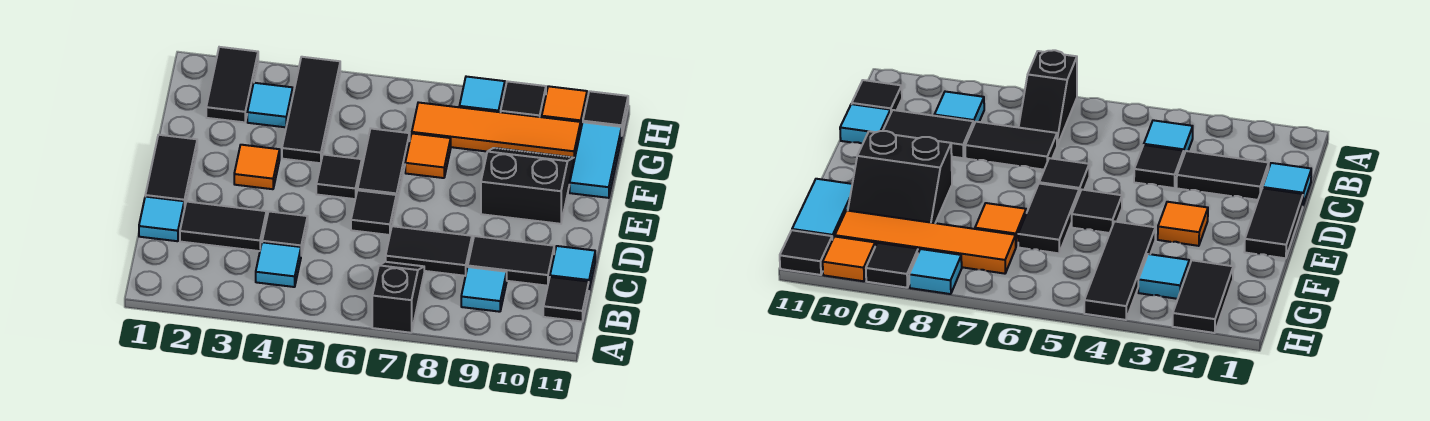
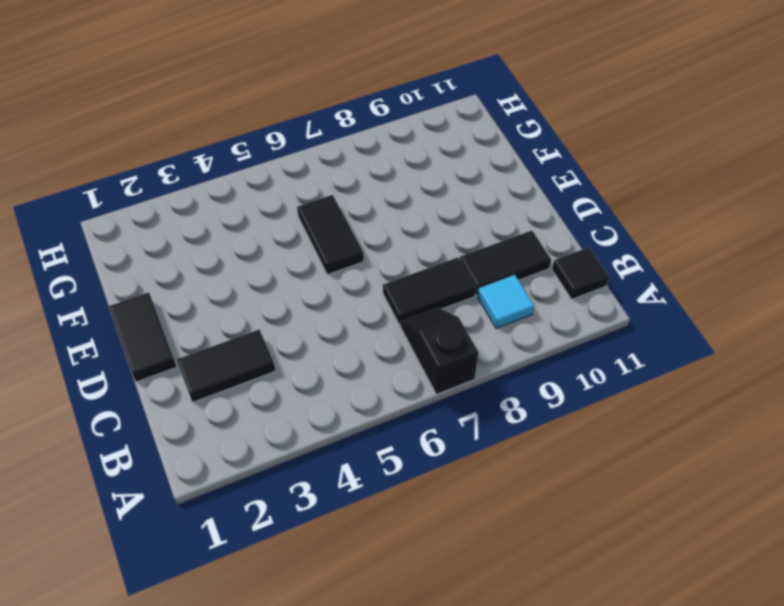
none -> cyan 1x1 tile [256,242,301,287]
none -> cyan 1x1 tile [139,197,184,241]
none -> black 1x1 tile [262,211,308,255]

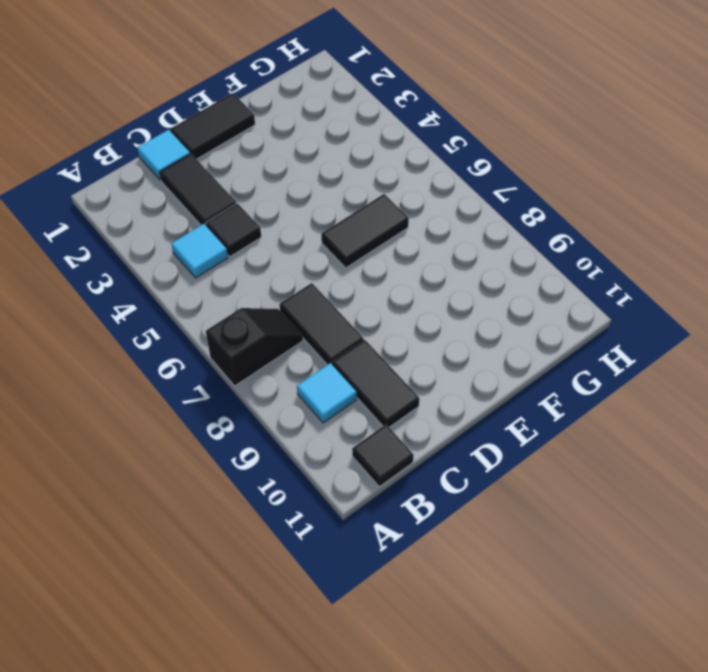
none -> cyan 1x1 tile [550,246,595,289]
none -> black 1x1 tile [351,190,396,235]
none -> orange 1x1 tile [234,145,280,189]

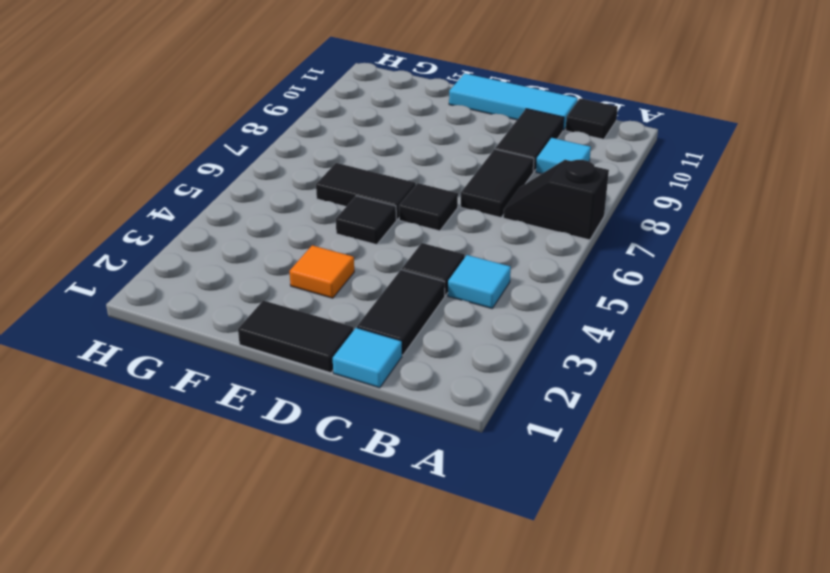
cyan 1x3 tile [449,74,578,130] -> cyan 1x1 tile [550,246,595,289]
none -> black 2x2 slope [481,148,574,224]
none -> black 1x3 tile [282,57,340,163]
none -> orange 1x1 tile [405,133,451,178]

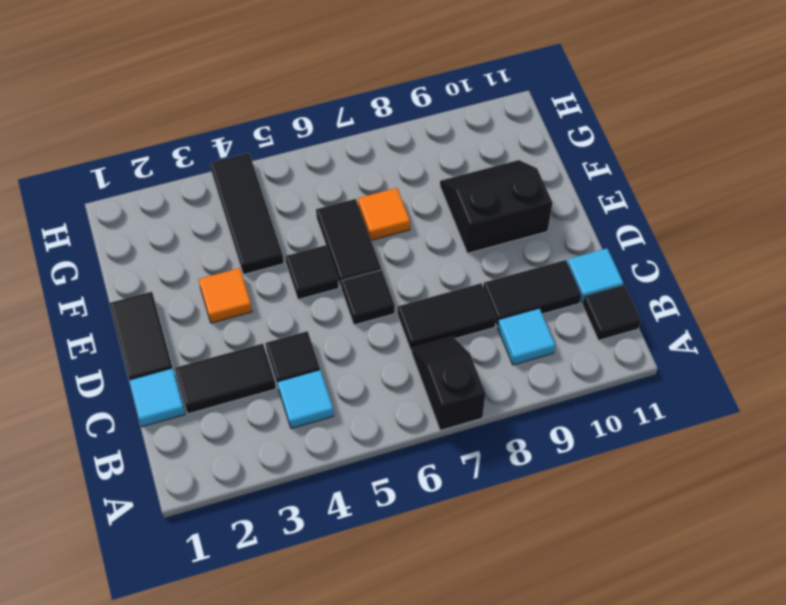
none -> cyan 1x2 tile [570,122,622,198]
none -> black 1x2 tile [206,47,258,122]
none -> cyan 1x1 tile [247,83,293,127]

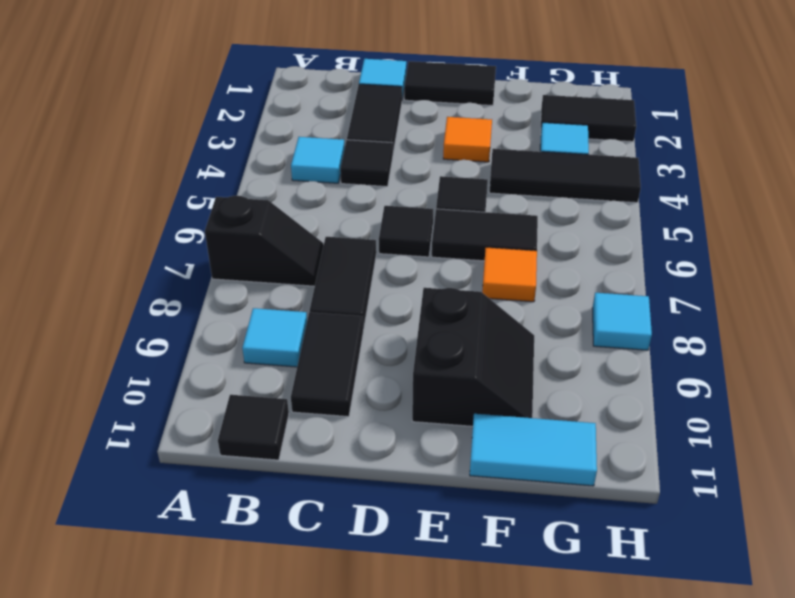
none -> cyan 1x1 tile [550,246,595,289]
none -> orange 1x4 tile [412,102,581,160]
none -> black 1x1 tile [501,81,546,117]

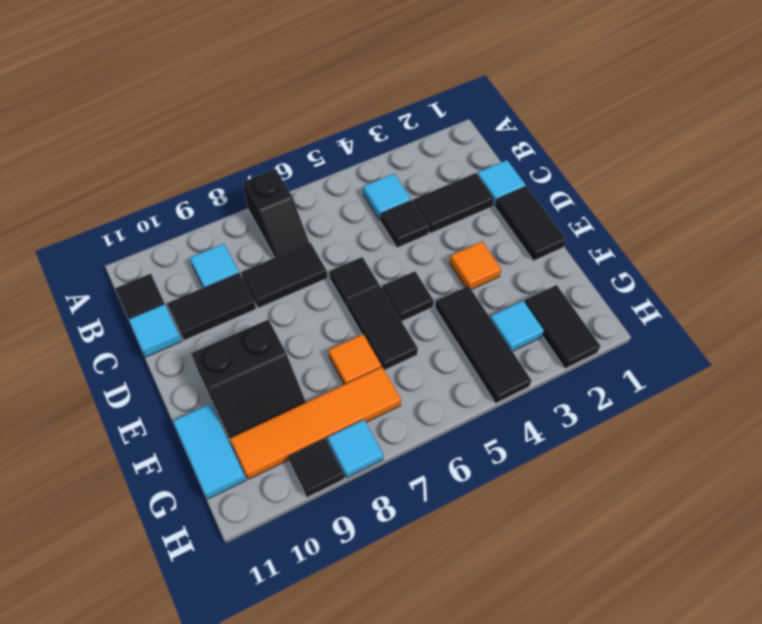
none -> orange 1x1 tile [542,86,587,127]
none -> black 1x1 tile [583,91,628,134]

